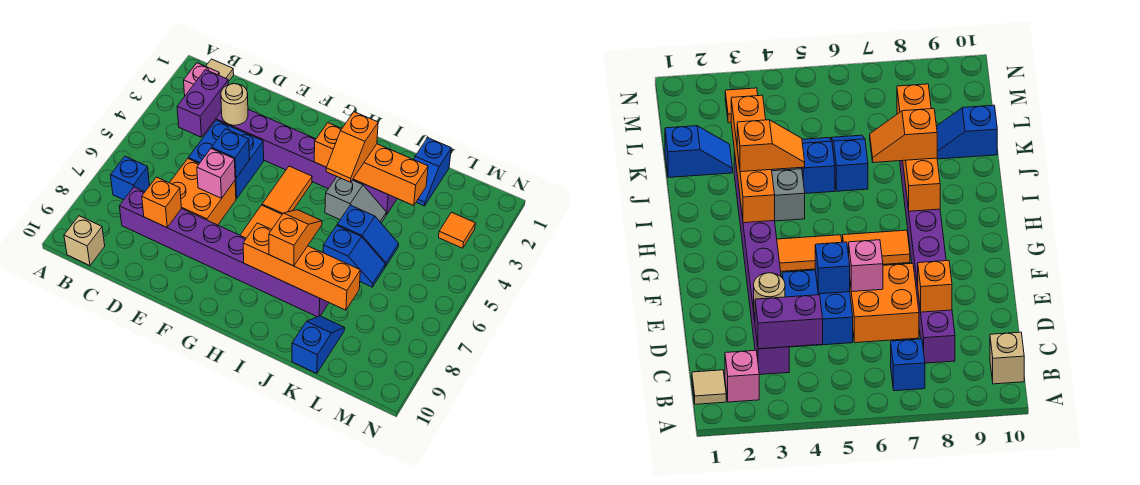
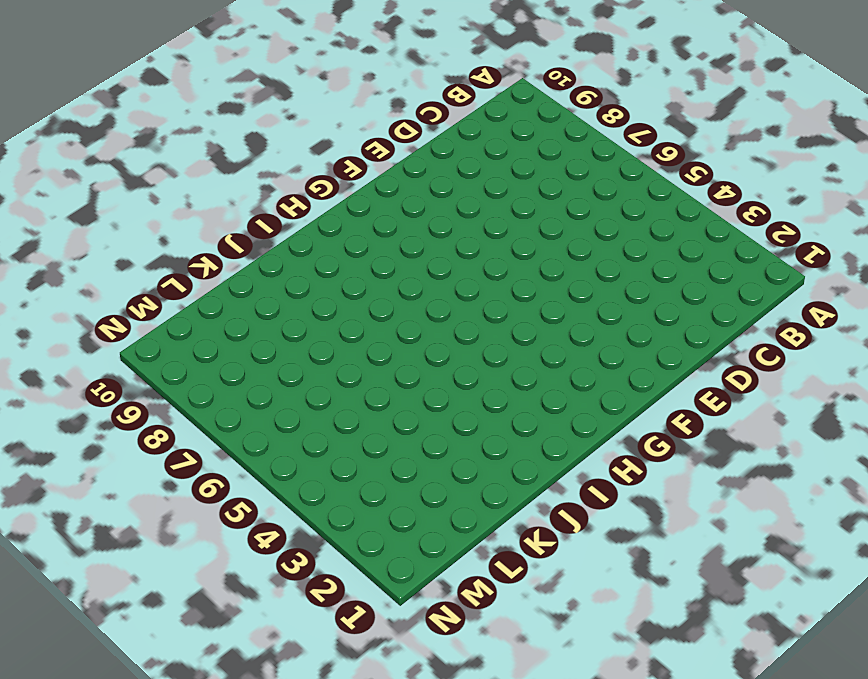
none -> tan 1x1 tile [206,59,234,82]
none -> pink 1x1 brick [184,63,219,95]
none -> blue 1x1 brick [111,156,149,200]

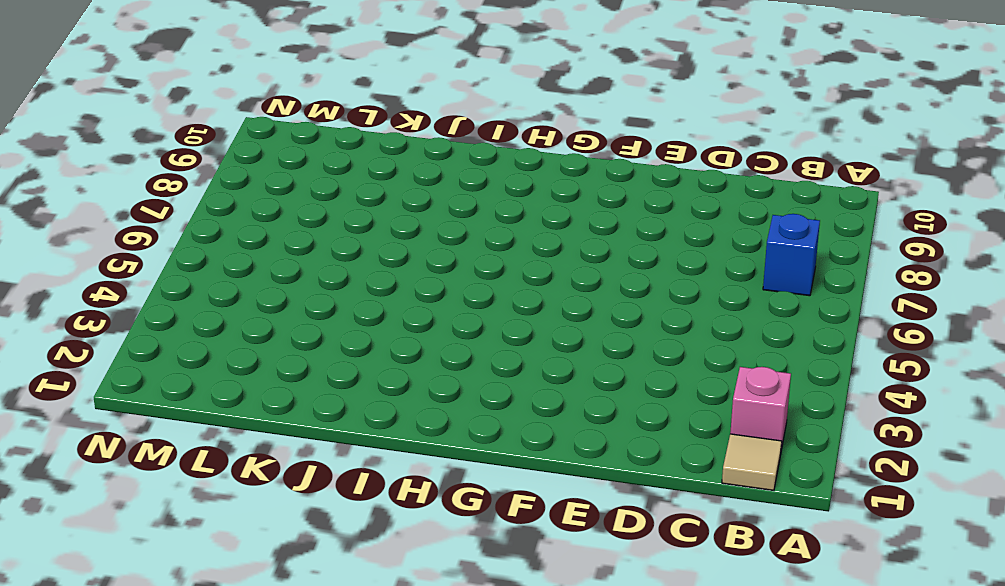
none -> tan 1x1 brick [64,216,105,266]
none -> purple 1x8 brick [205,109,397,215]
none -> purple 1x8 brick [120,187,329,317]

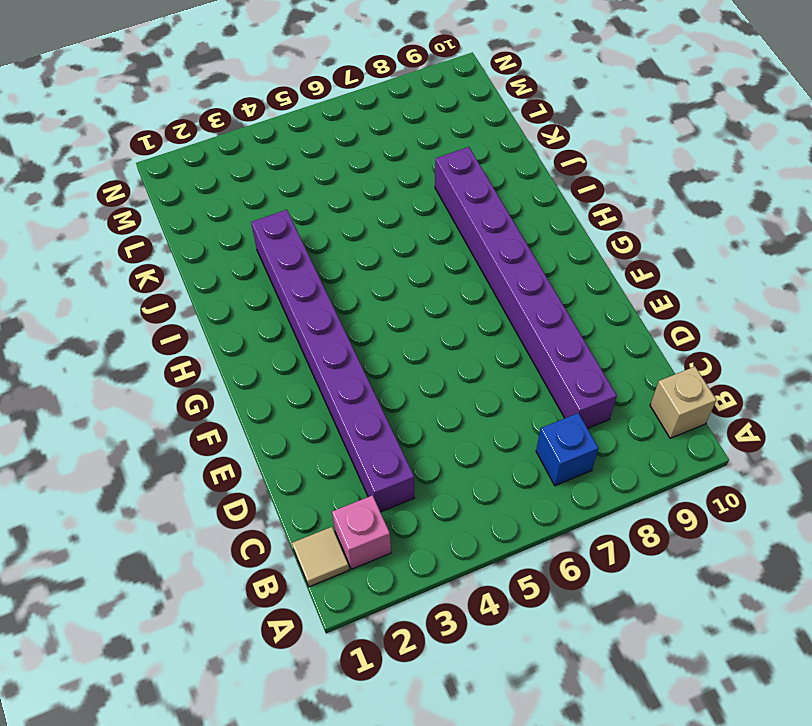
none -> blue 2x2 brick [188,120,264,199]
none -> orange 2x2 brick [170,159,236,225]
none -> orange 1x2 tile [262,166,312,214]

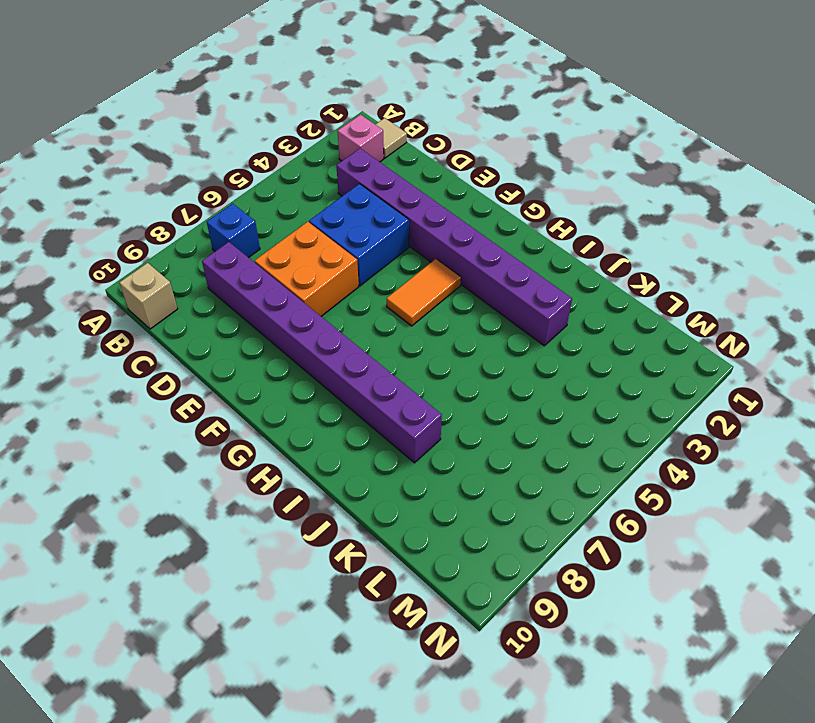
none -> orange 1x2 tile [240,205,282,238]
none -> grey 1x2 slope [325,177,386,223]
none -> blue 1x2 slope [337,205,399,266]

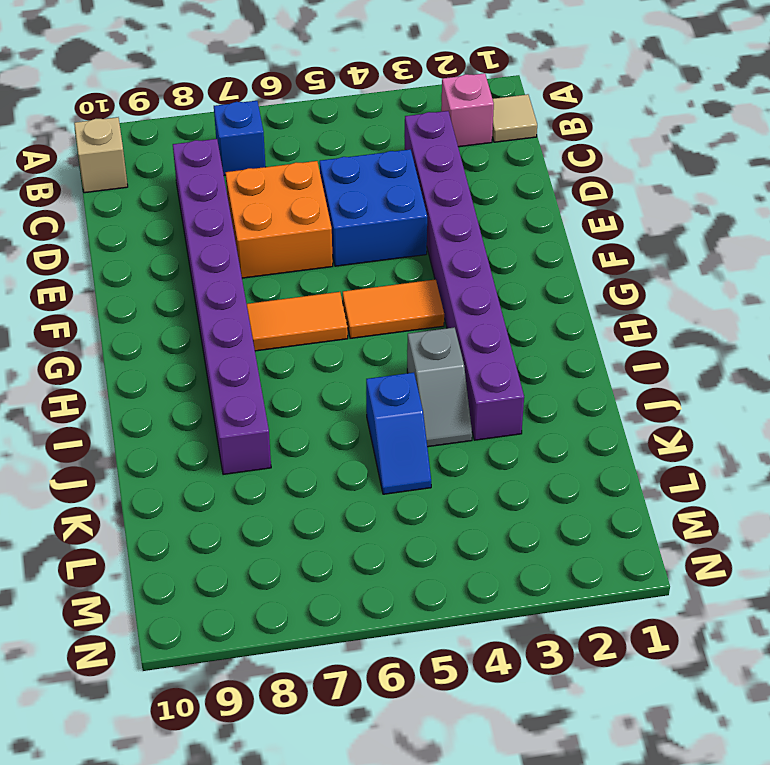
none -> blue 1x2 slope [323,226,385,287]
none -> blue 1x2 slope [414,138,451,206]
none -> blue 1x2 slope [292,316,345,374]

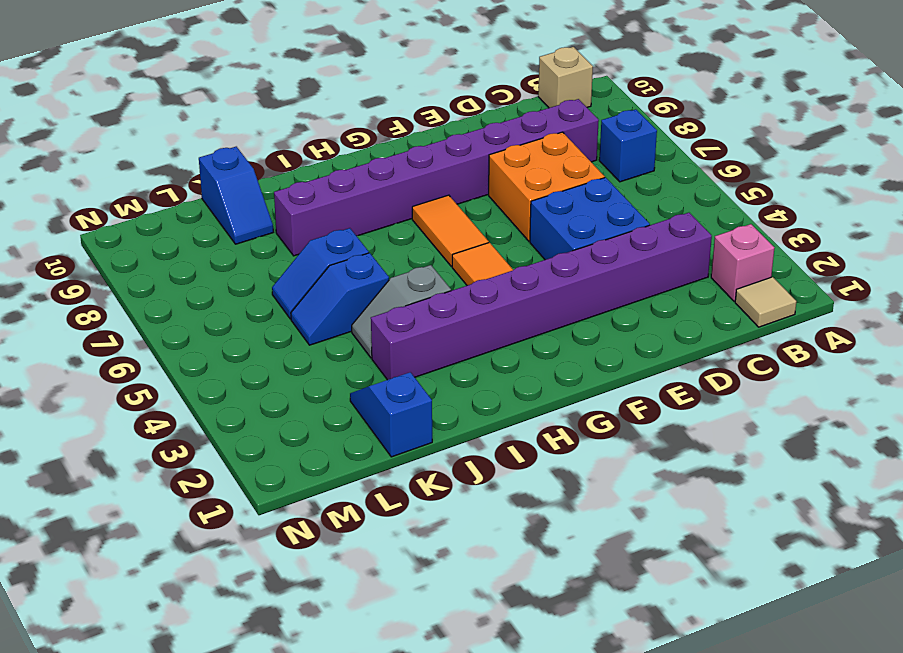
none -> orange 1x1 tile [439,212,475,248]
none -> purple 1x2 brick [177,70,228,137]
none -> tan 1x1 round brick [221,84,248,125]

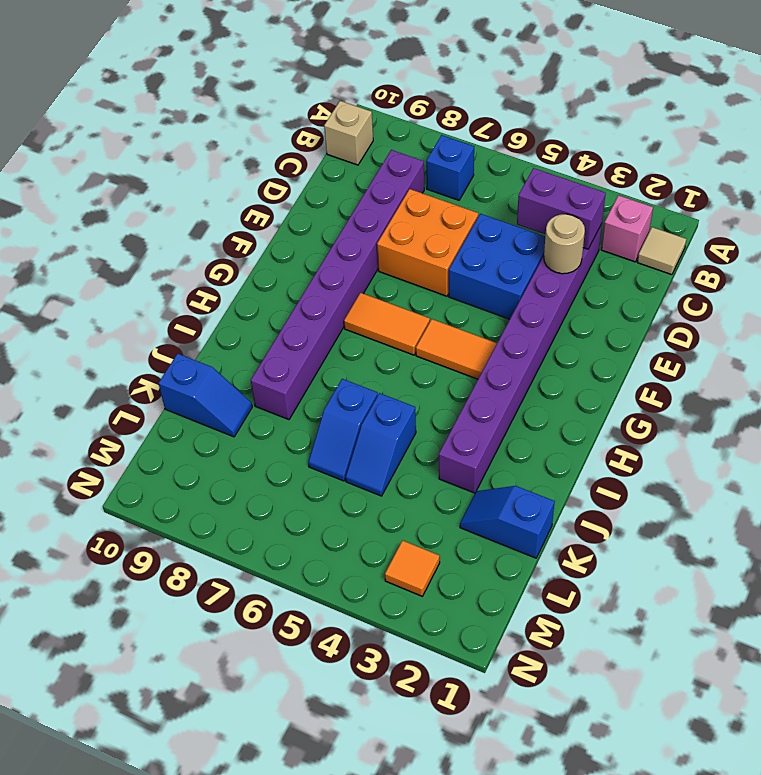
none -> grey 1x2 slope [325,177,386,223]
none -> orange 1x1 brick [142,177,182,227]
none -> blue 1x1 brick [212,129,249,179]

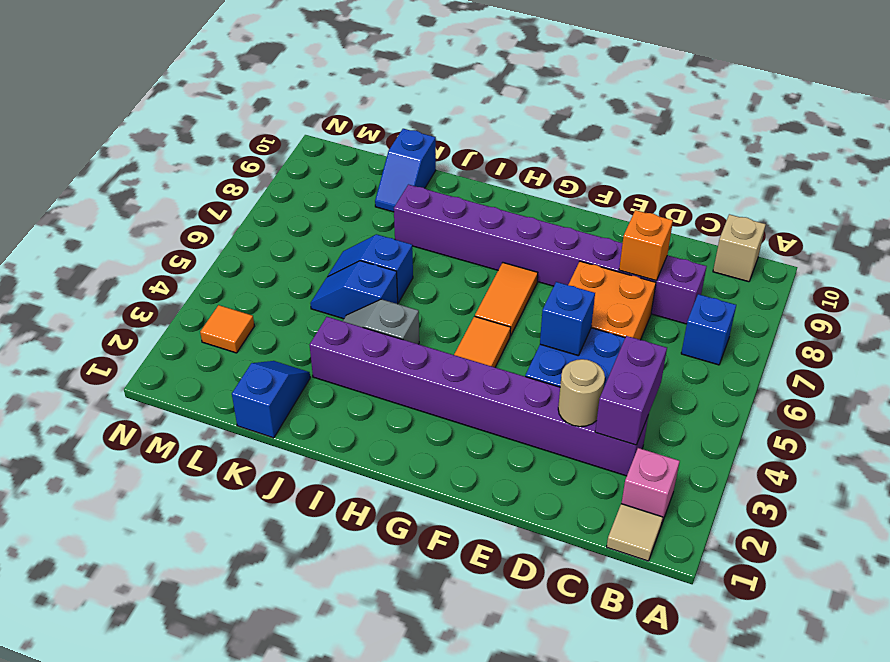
none -> pink 1x1 brick [197,148,235,199]
none -> orange 1x4 brick [314,123,428,206]
none -> orange 1x4 brick [243,223,360,310]

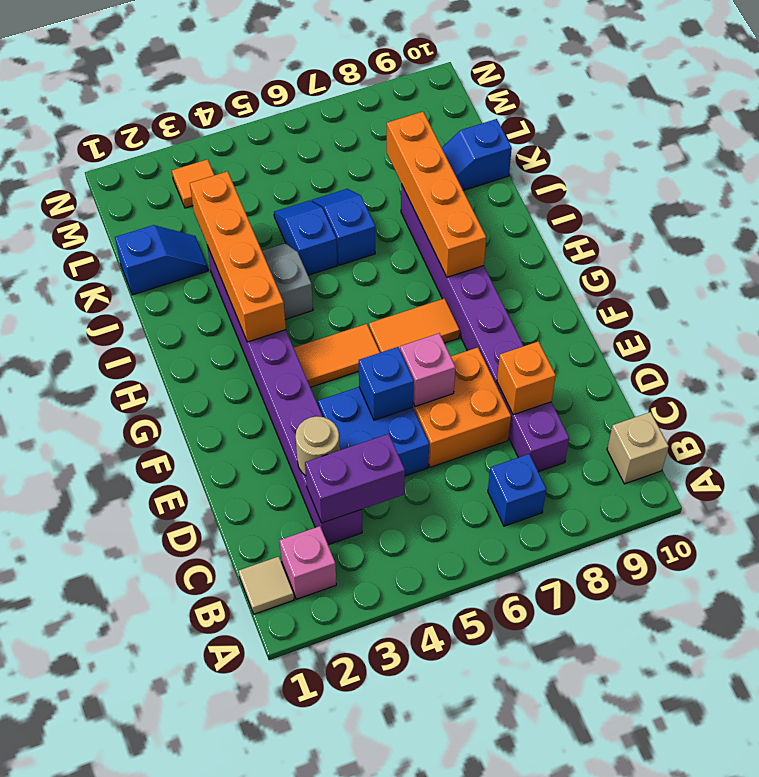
none -> orange 1x2 slope [326,112,378,182]
none -> orange 1x2 slope [269,210,322,266]

